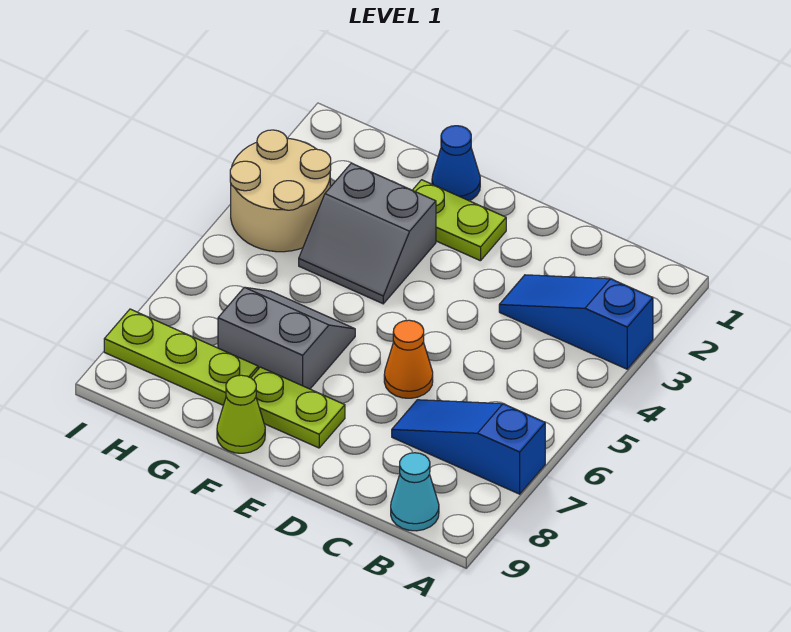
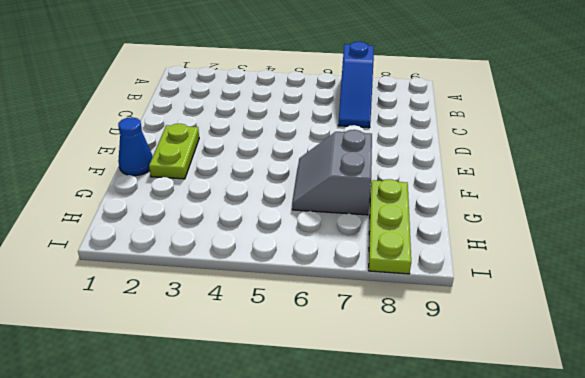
none -> blue 1x3 slope [499,275,653,369]
none -> cyan 1x1 cone [391,453,439,531]
none -> orange 1x1 cone [384,320,433,398]

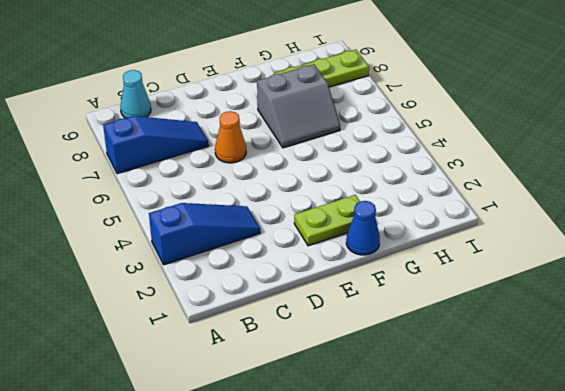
none -> lime 1x2 plate [251,367,345,448]
none -> grey 2x2 slope [299,163,436,304]
none -> lime 1x1 cone [217,375,265,453]

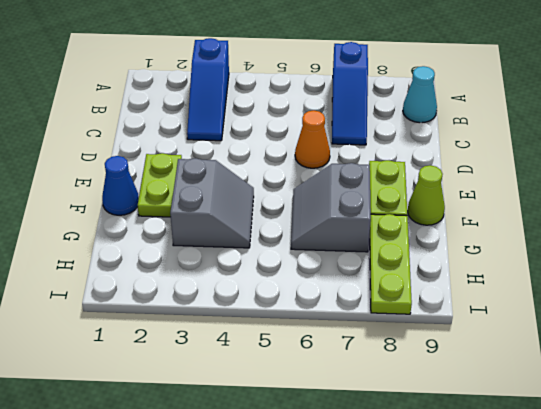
none -> tan 2x2 round brick [230,130,331,252]

